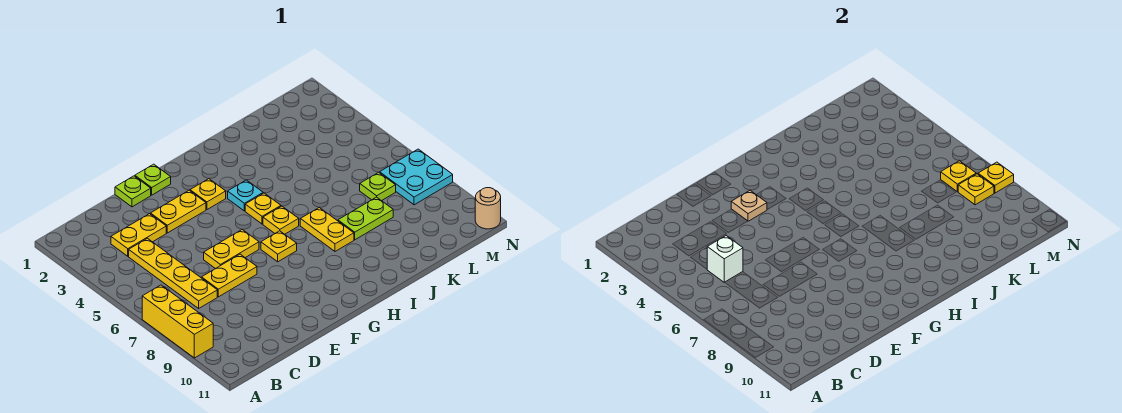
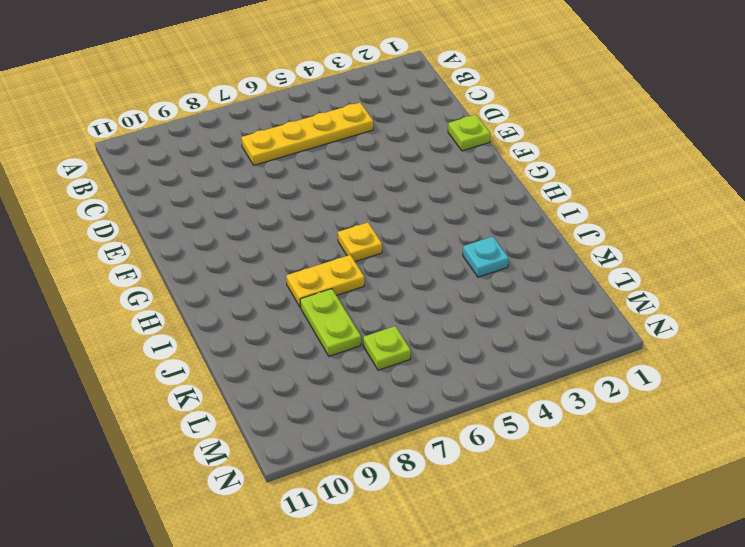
cyan 1x1 plate [463,237,509,277] -> cyan 1x1 plate moved to [228,180,263,211]
none -> yellow 1x3 brick [142,285,213,358]
none -> yellow 1x2 plate [111,214,166,256]
none -> yellow 1x2 plate [202,254,257,297]

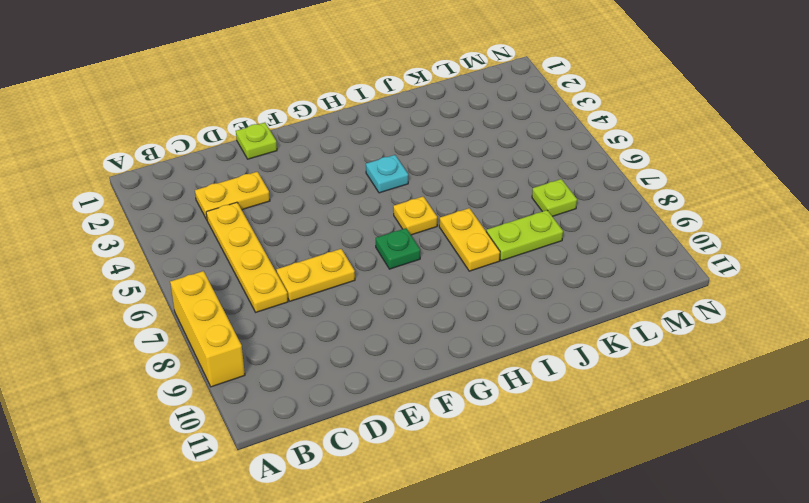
green 1x1 plate [376,228,420,269] -> yellow 1x1 plate [261,231,297,262]
none -> yellow 1x2 plate [151,190,206,233]
none -> yellow 1x2 plate [204,229,259,269]
none -> lime 1x1 plate [135,164,171,195]

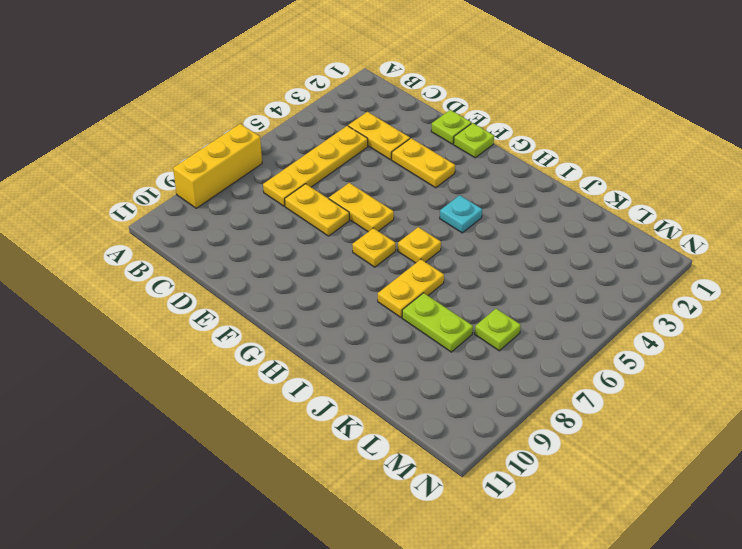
none -> yellow 1x1 plate [190,179,226,209]
none -> yellow 1x1 plate [245,193,281,224]
none -> cyan 2x2 plate [380,149,453,205]

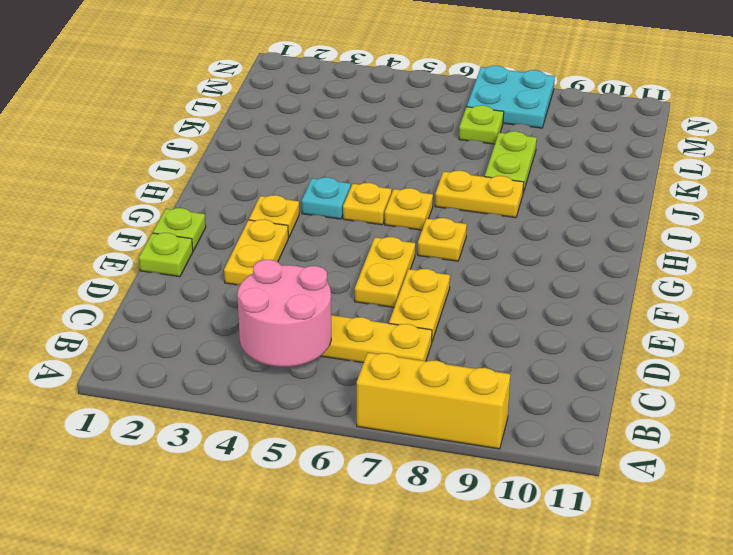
pink 2x2 round brick [237,259,331,367] -> white 1x1 brick [707,236,743,282]
none -> yellow 1x2 plate [111,214,166,256]
none -> tan 1x1 round brick [475,188,501,229]
none -> tan 1x1 plate [731,190,767,221]

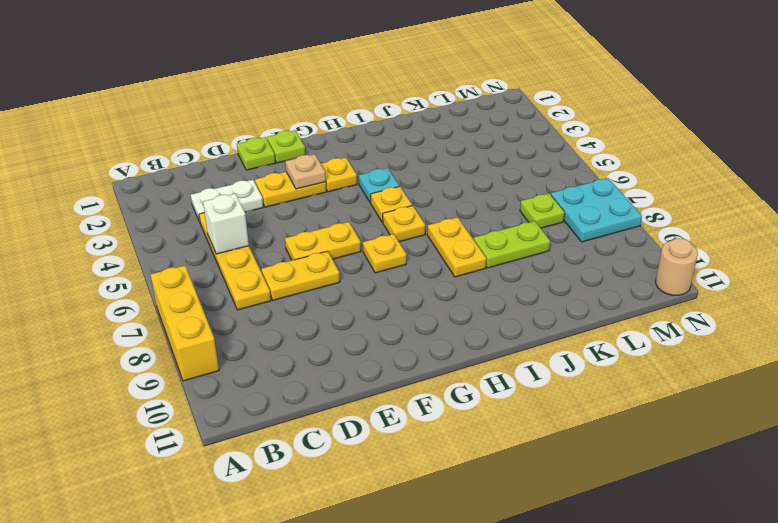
white 1x2 plate [191,180,263,222] -> yellow 1x2 plate [111,214,166,256]
none -> yellow 1x1 plate [941,161,976,192]
none -> yellow 1x1 plate [958,174,994,205]
none -> yellow 1x1 plate [978,162,1014,193]

